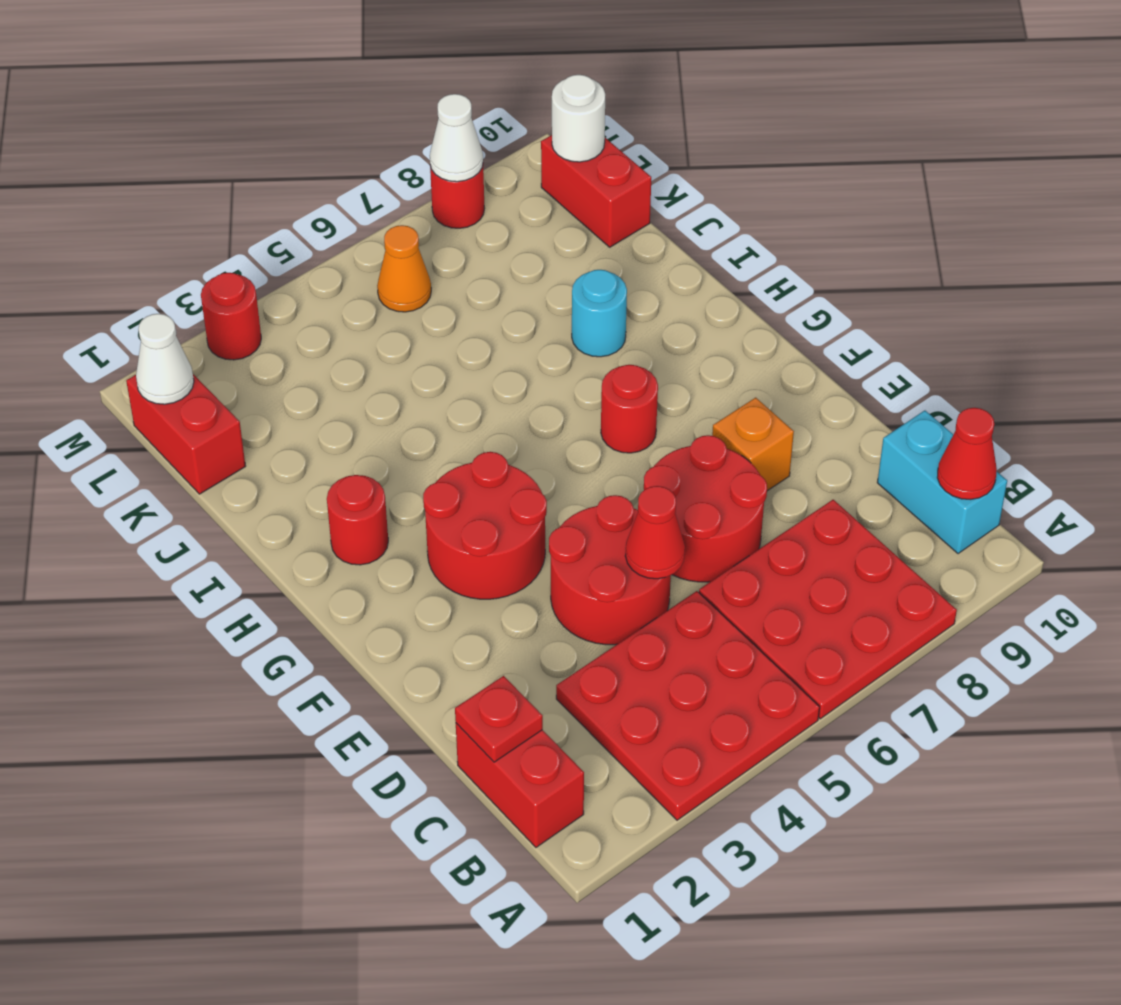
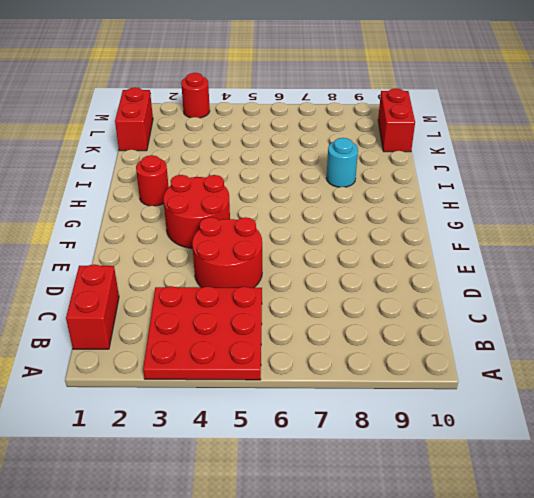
none -> red 3x3 plate [699,500,957,719]
none -> cyan 1x2 brick [877,410,1007,554]
none -> red 2x2 round brick [644,435,767,582]

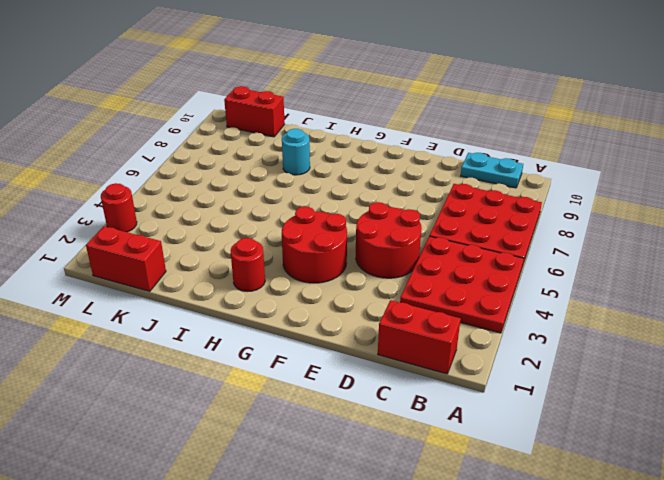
cyan 1x2 plate [461,153,523,188] -> cyan 1x2 brick [877,410,1007,554]
none -> red 2x2 round brick [644,435,767,582]
none -> orange 1x1 brick [712,398,794,491]
none -> red 1x1 round brick [601,365,658,453]

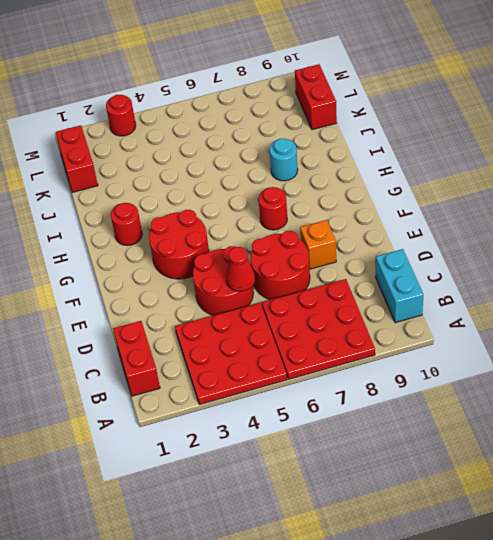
none -> orange 1x1 cone [377,225,431,312]
none -> red 1x1 round brick [430,166,485,228]
none -> red 1x1 cone [937,408,997,500]

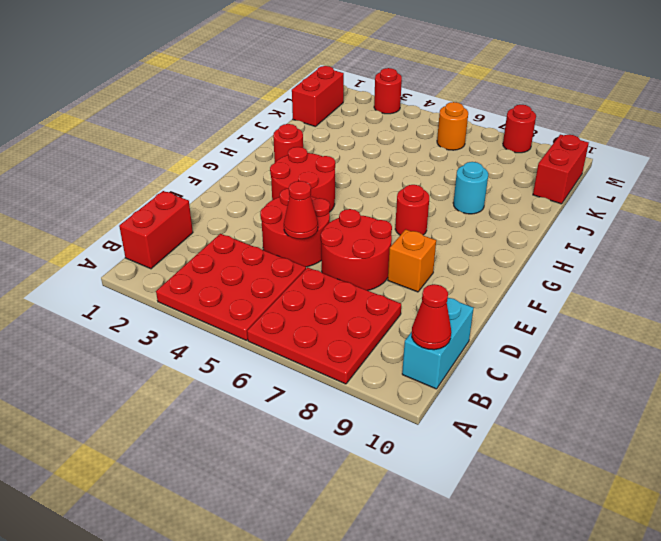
orange 1x1 round brick [437,102,468,150] -> orange 1x1 cone [377,225,431,312]
none -> red 1x1 plate [455,676,543,762]
none -> white 1x1 cone [136,314,194,404]
none -> white 1x1 round brick [552,75,605,162]

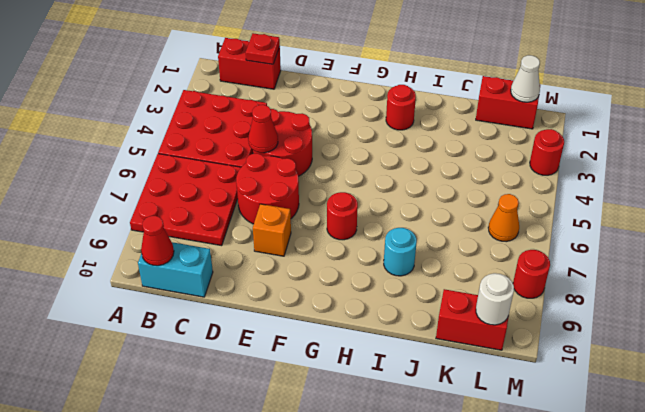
none -> red 2x2 round brick [423,452,547,599]
none -> white 1x1 cone [430,94,483,182]

